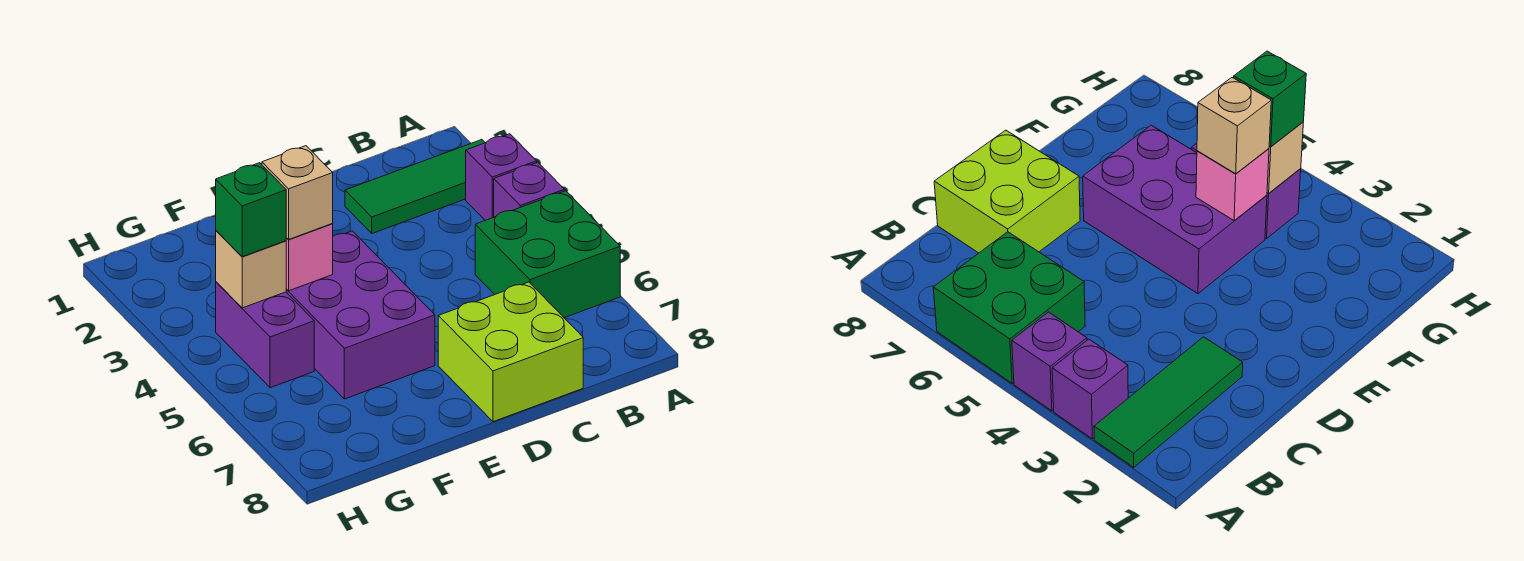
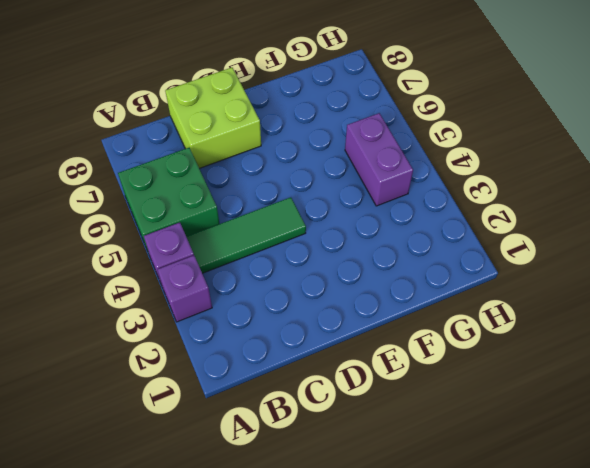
green 1x3 tile [187,197,306,273] -> green 1x3 tile moved to [345,140,485,233]
none -> purple 2x3 brick [286,231,435,399]
none -> pink 1x1 brick [286,224,333,291]

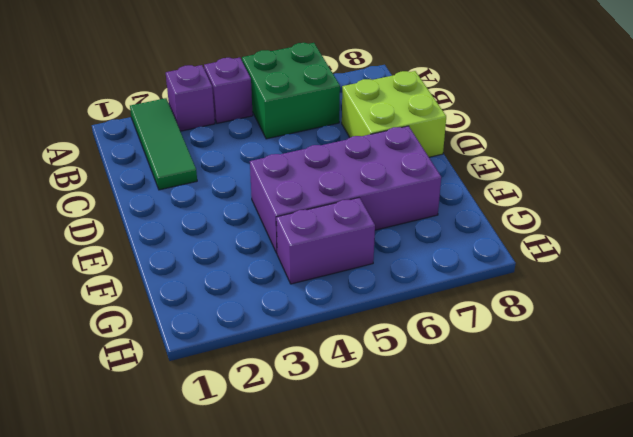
purple 2x4 brick [250,126,441,253] -> purple 2x3 brick [286,231,435,399]
none -> pink 1x1 brick [286,224,333,291]
none -> tan 1x1 brick [216,231,286,308]

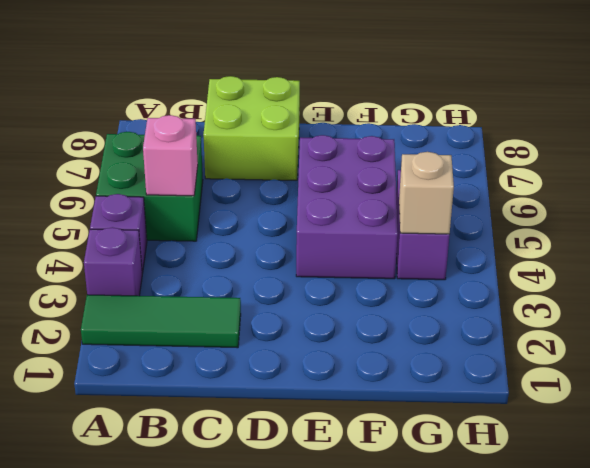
pink 1x1 brick [143,115,198,196] -> pink 1x1 brick moved to [286,224,333,291]
none -> tan 1x1 brick [262,146,333,239]
none -> green 1x1 brick [216,163,286,257]

